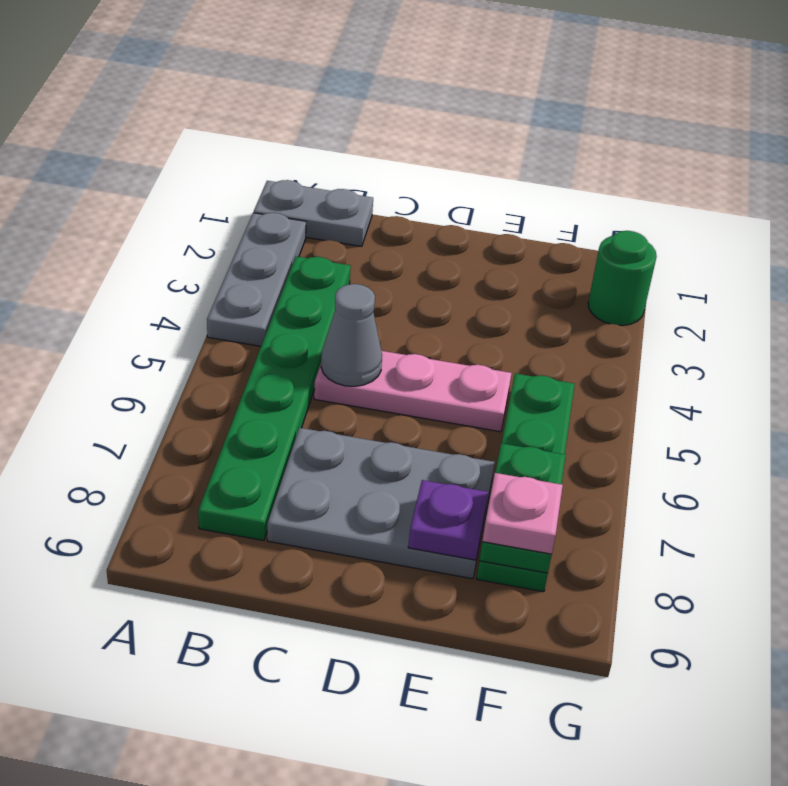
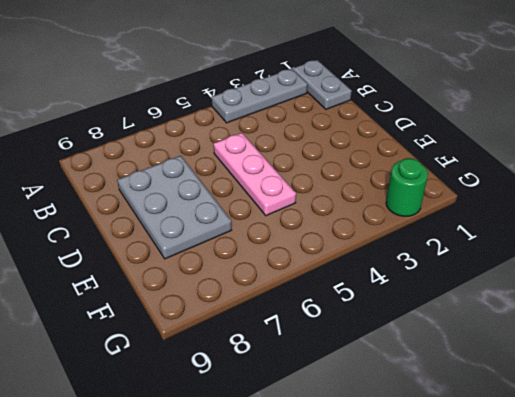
none -> green 1x6 plate [198,256,351,541]
none -> green 1x4 plate [477,373,575,592]

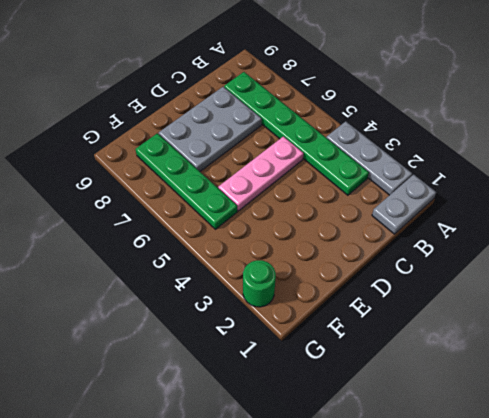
none -> grey 1x1 cone [321,284,382,386]
none -> purple 1x1 plate [408,480,488,560]

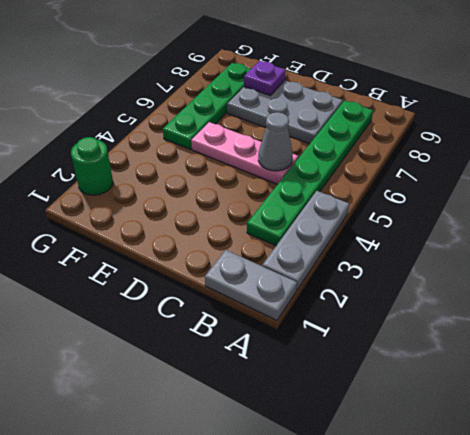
none -> green 1x2 plate [479,443,566,573]
none -> pink 1x1 plate [482,473,563,554]

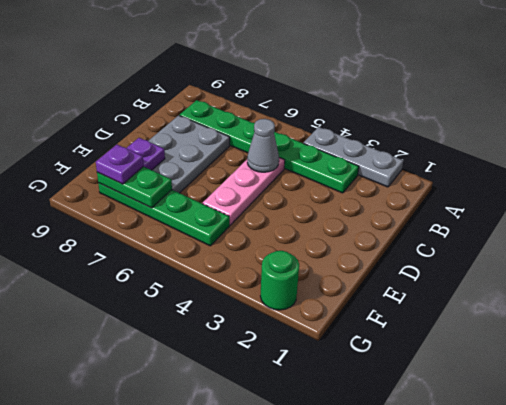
purple 1x1 plate [96,145,144,184] -> pink 1x1 plate [482,473,563,554]
none -> grey 1x2 plate [254,180,373,246]

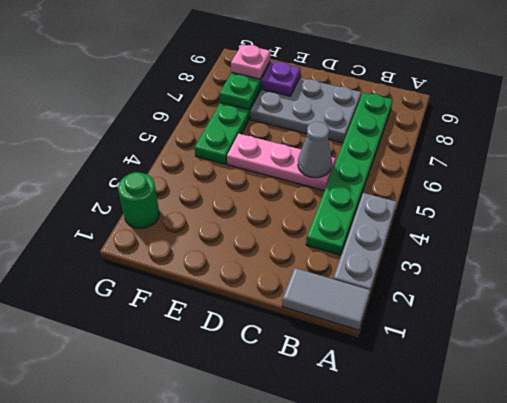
grey 1x2 tile [282,268,370,330] -> grey 1x2 plate [254,180,373,246]

